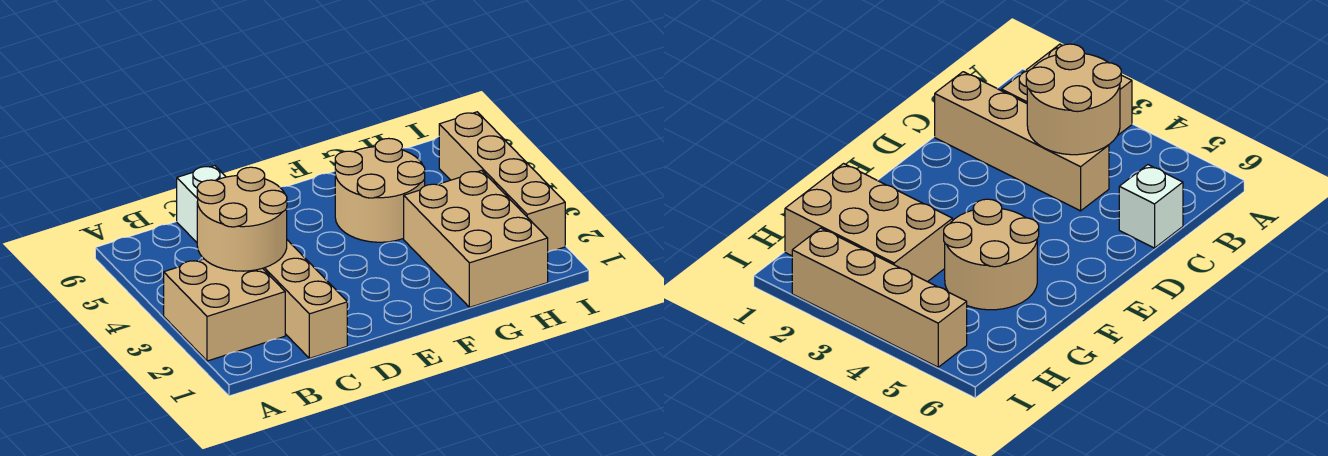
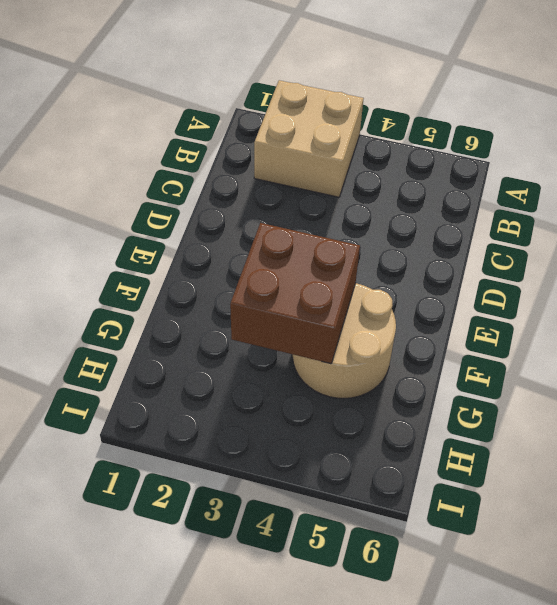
brown 2x2 brick [230,223,360,364] -> none
none -> tan 1x4 brick [263,240,347,358]
none -> white 1x1 brick [177,166,226,242]

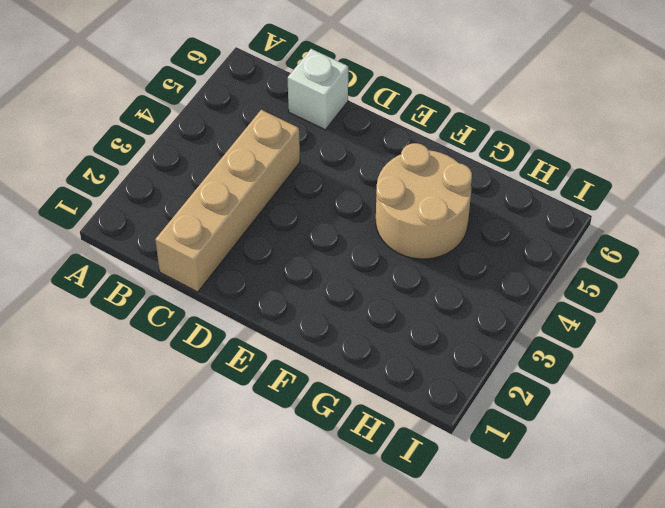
none -> tan 2x2 brick [164,259,285,361]
none -> tan 2x3 brick [404,170,548,307]

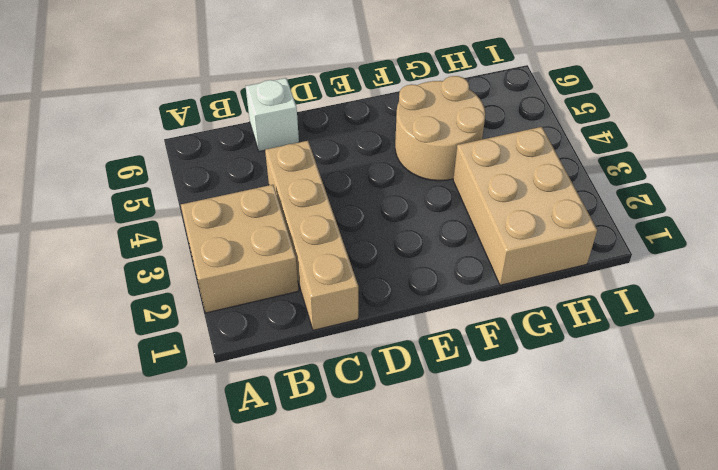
none -> tan 1x4 brick [439,112,565,252]
none -> tan 2x2 round brick [197,167,287,271]

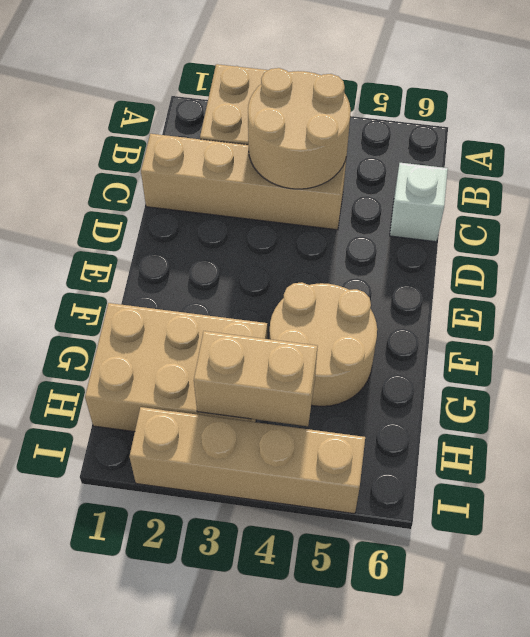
tan 1x2 brick [194,331,318,426] -> none

